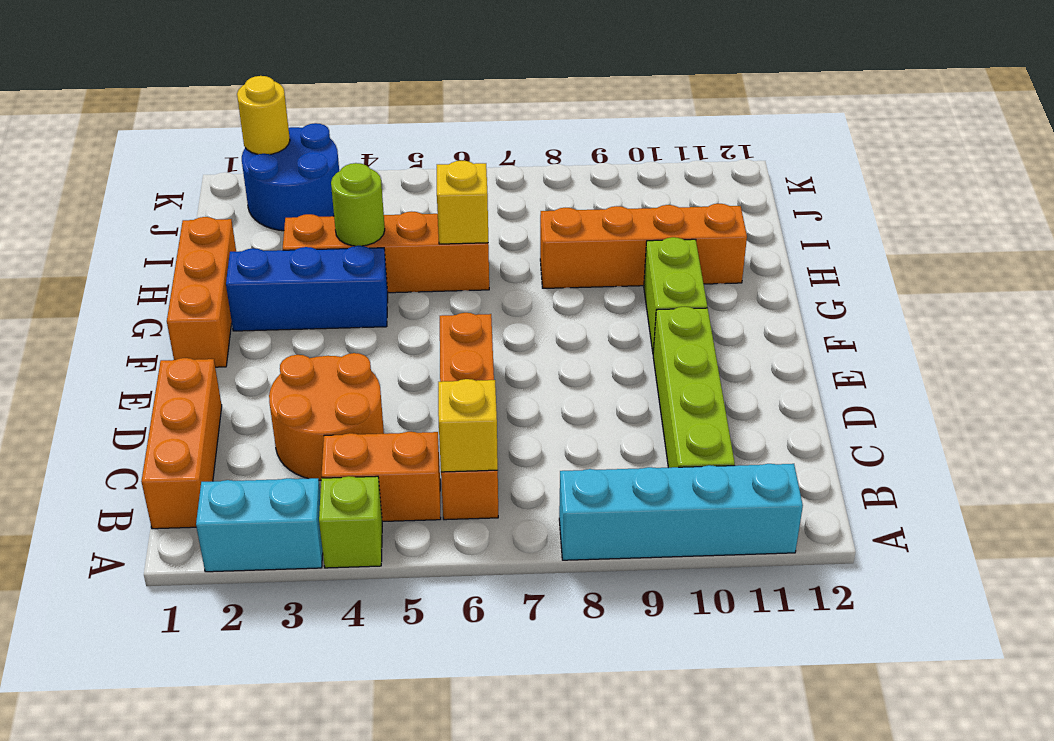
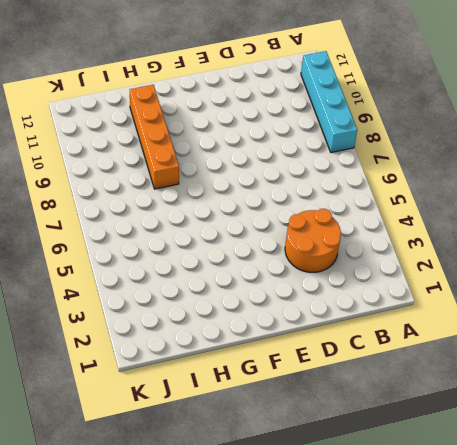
none -> cyan 1x2 brick [196,478,323,572]
none -> lime 1x1 brick [319,476,382,568]
none -> orange 1x3 brick [141,358,222,529]

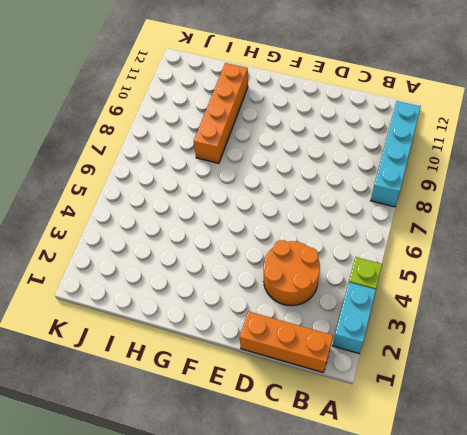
none -> orange 1x2 brick [322,432,441,522]
none -> orange 1x4 brick [440,313,498,520]
none -> lime 1x4 brick [653,307,735,468]

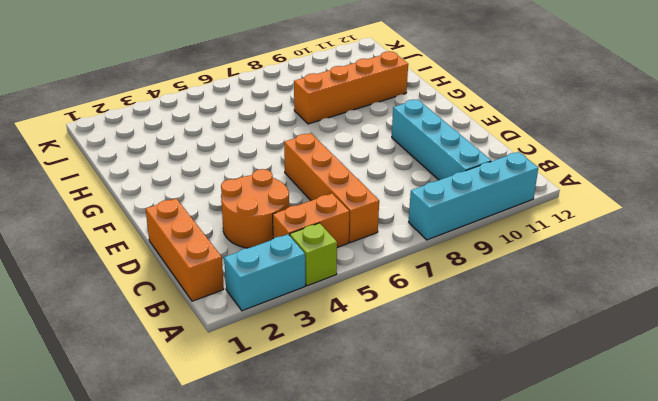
cyan 1x4 brick [392,99,491,180] -> lime 1x4 brick [653,307,735,468]
none -> orange 1x3 brick [167,217,236,367]
none -> lime 1x2 brick [644,237,707,352]
none -> blue 1x3 brick [226,246,388,331]

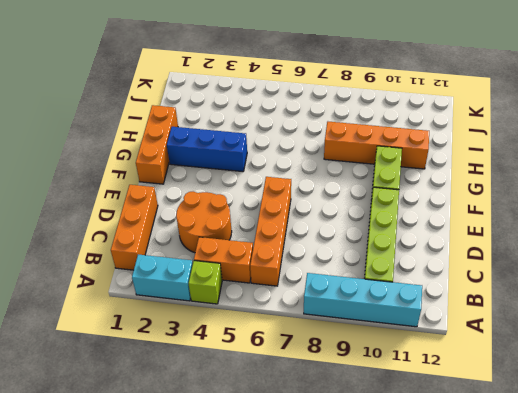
none -> orange 1x4 brick [283,212,489,293]
none -> blue 2x2 round brick [242,123,339,231]
none -> yellow 1x1 brick [438,379,498,472]

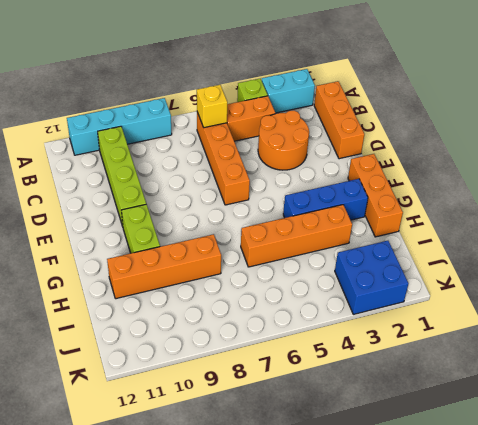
blue 2x2 brick [335,241,408,314] -> blue 2x2 round brick [242,123,339,231]
none -> lime 1x1 round brick [331,163,385,246]
none -> yellow 1x1 brick [437,160,488,244]
none -> yellow 1x1 round brick [237,76,290,154]

